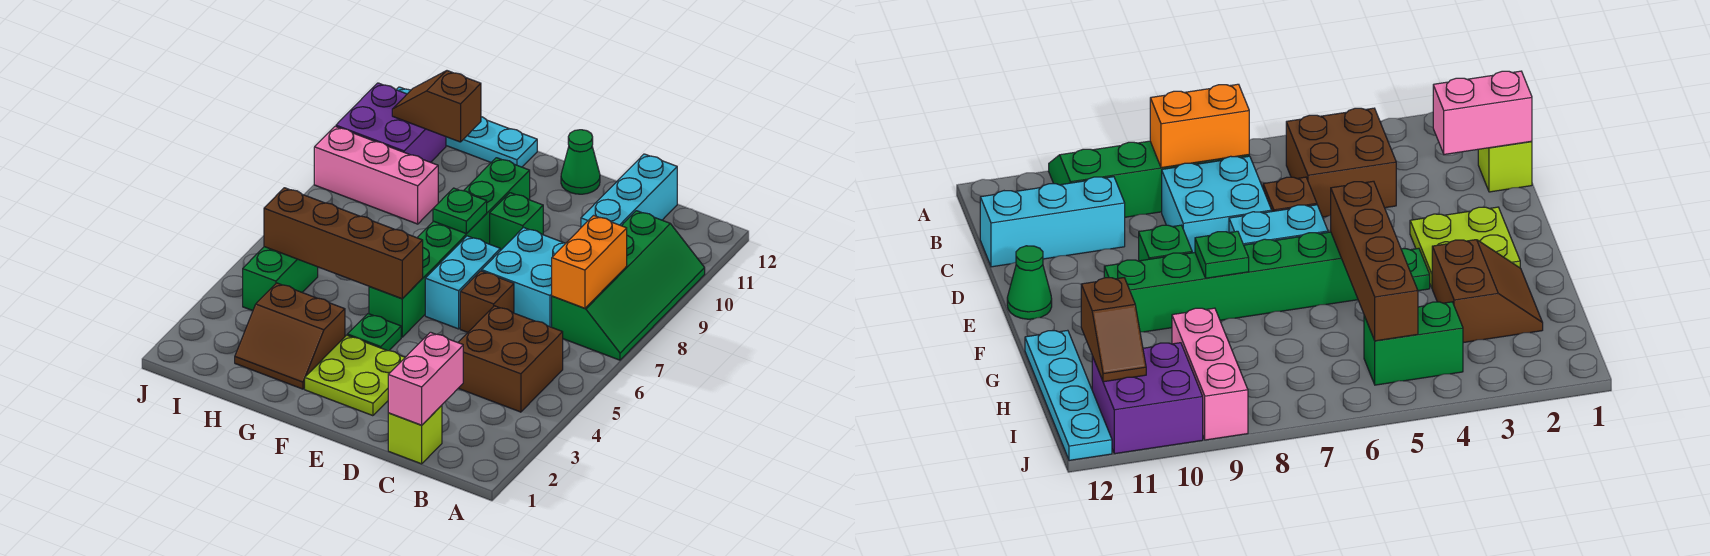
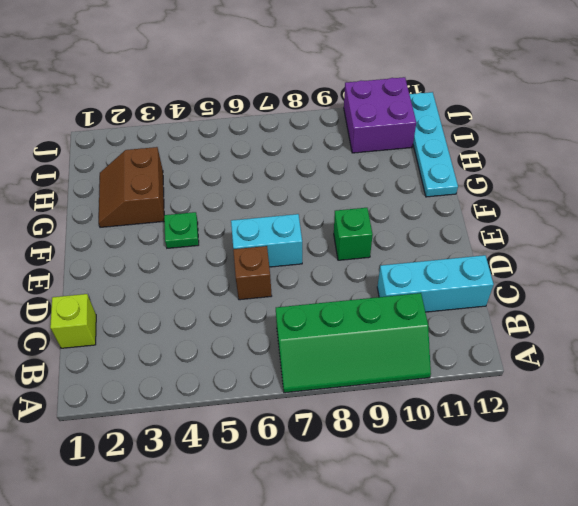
none -> brown 2x2 brick [458,306,563,412]
none -> cyan 2x2 brick [482,228,566,327]
none -> lime 2x2 plate [305,335,405,416]

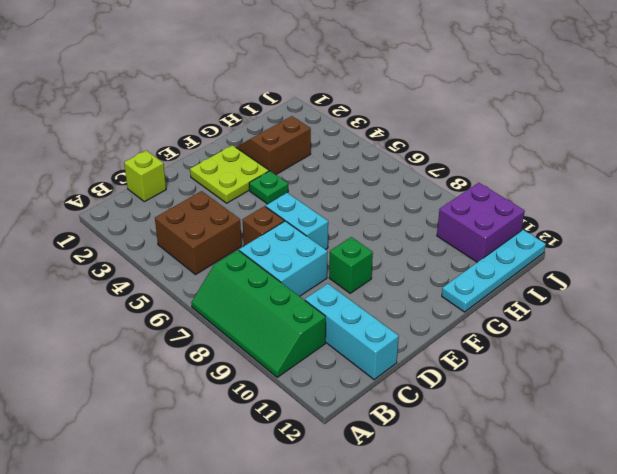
none -> green 1x1 cone [561,130,600,194]
none -> green 1x6 brick [369,158,530,337]
none -> pink 1x3 brick [314,126,438,224]

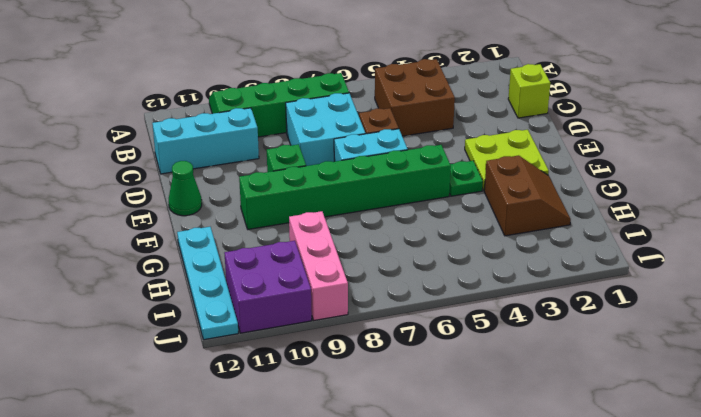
none -> green 1x2 brick [243,247,318,311]
none -> orange 1x2 brick [552,215,627,308]
none -> pink 1x2 brick [388,332,463,425]

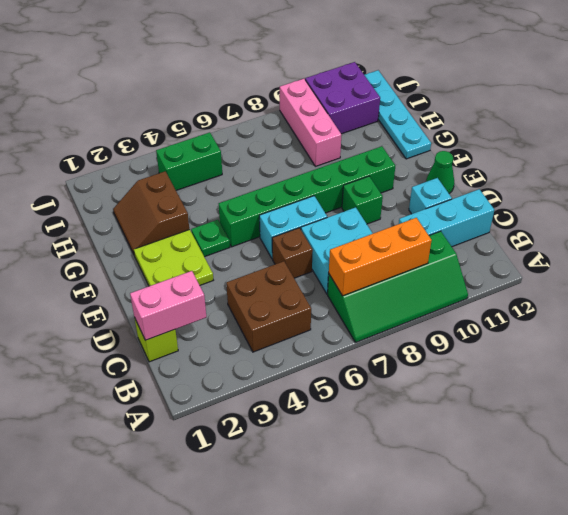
orange 1x3 brick [329,218,432,296] -> orange 1x2 brick [552,215,627,308]
cyan 1x1 brick [409,178,452,214] -> none
none -> brown 1x4 brick [264,188,423,299]
none -> green 1x1 plate [433,188,487,234]
none -> brown 1x2 slope [392,71,481,142]

